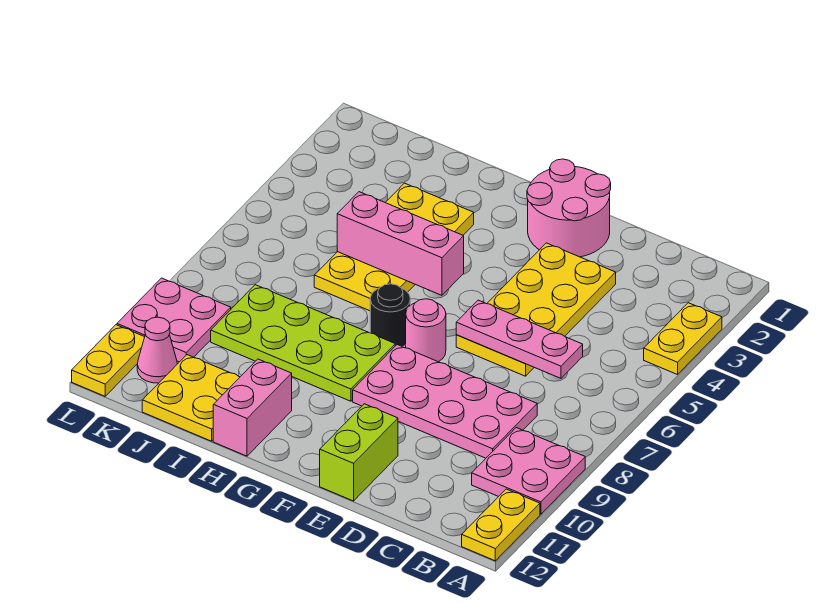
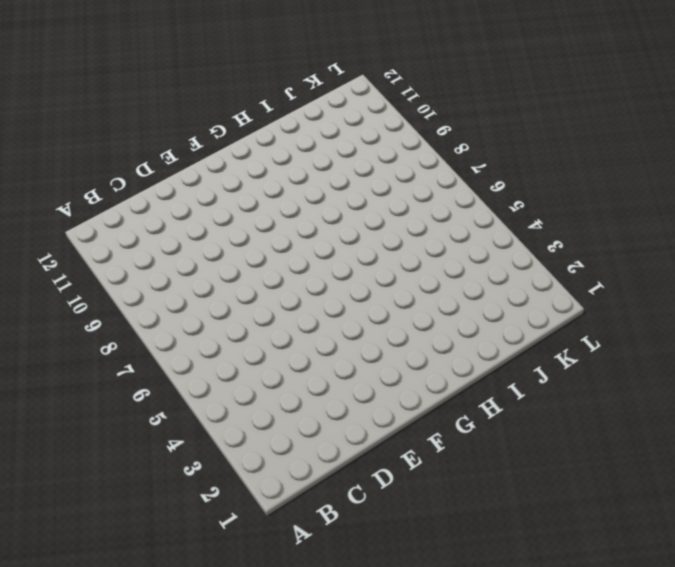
none -> yellow 1x2 plate [644,303,722,375]
none -> pink 2x2 plate [472,428,585,514]
none -> yellow 1x2 plate [462,489,540,561]

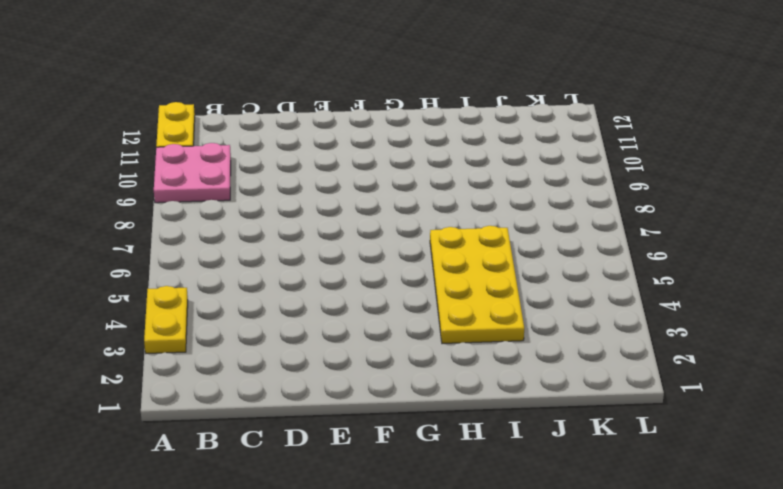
none -> pink 2x4 plate [353,345,537,458]
none -> yellow 2x4 plate [456,243,616,376]
none -> pink 2x2 round brick [527,159,611,257]

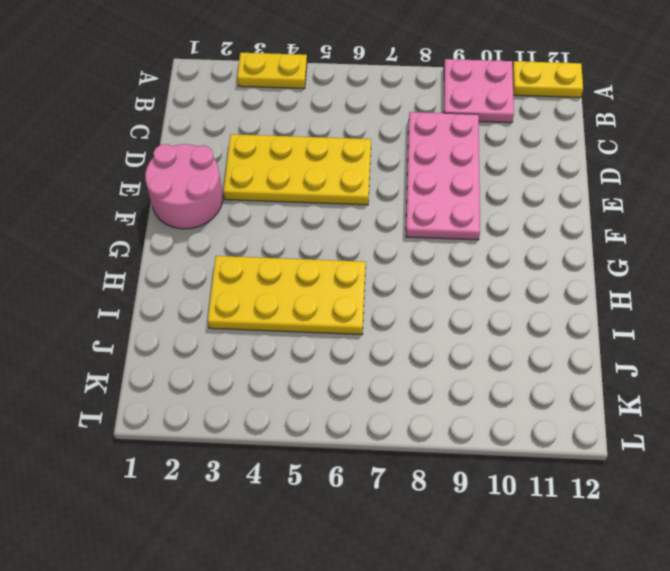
none -> lime 1x2 brick [320,404,398,501]
none -> pink 1x1 round brick [406,299,446,362]
none -> black 1x1 round brick [370,284,410,347]

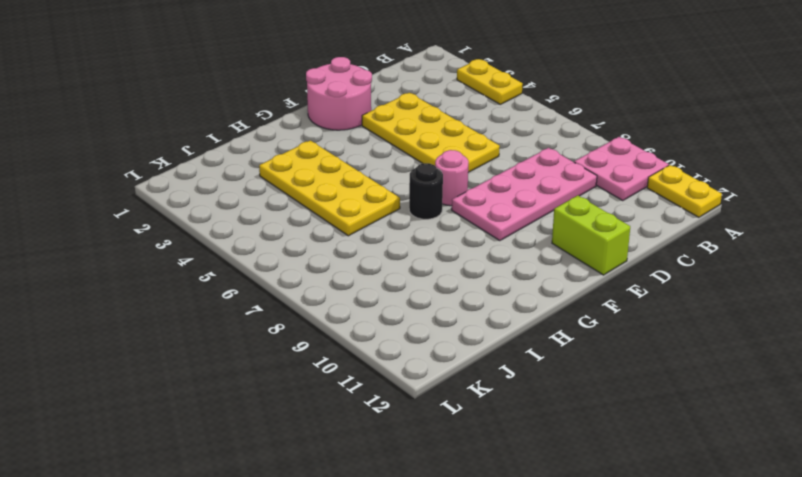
none -> lime 2x4 plate [211,285,395,401]
none -> pink 1x2 brick [213,359,292,456]
none -> yellow 2x2 plate [142,355,240,441]

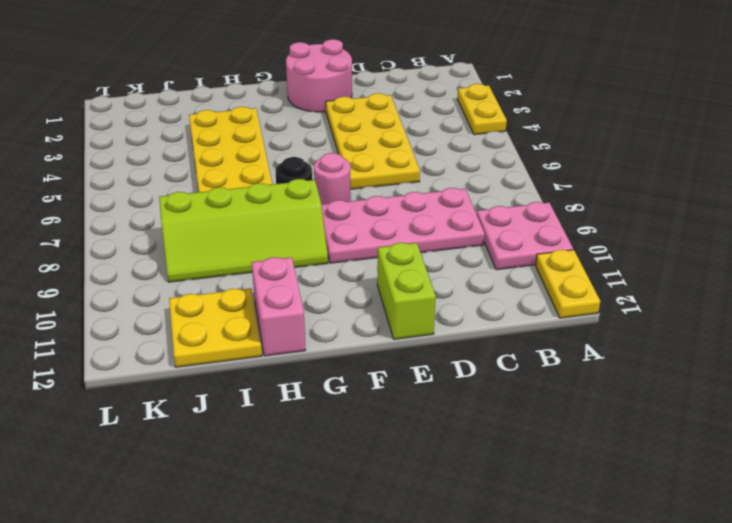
lime 2x4 slope [159,179,328,282] -> lime 2x4 plate [211,285,395,401]
none -> pink 2x2 plate [117,278,231,362]
none -> pink 1x1 cone [137,317,177,383]
none -> yellow 1x2 plate [72,325,144,396]

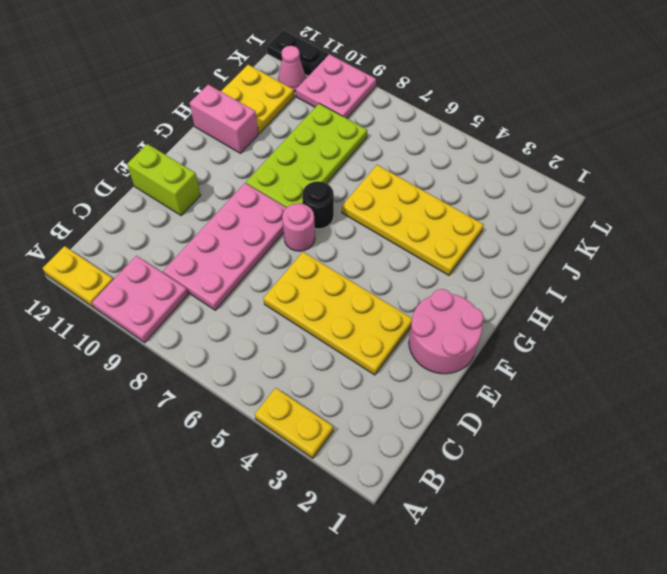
black 1x2 plate [267,30,328,76] -> yellow 1x2 plate [72,325,144,396]
none -> pink 1x3 plate [456,300,583,378]
none -> pink 1x3 brick [337,192,464,295]

